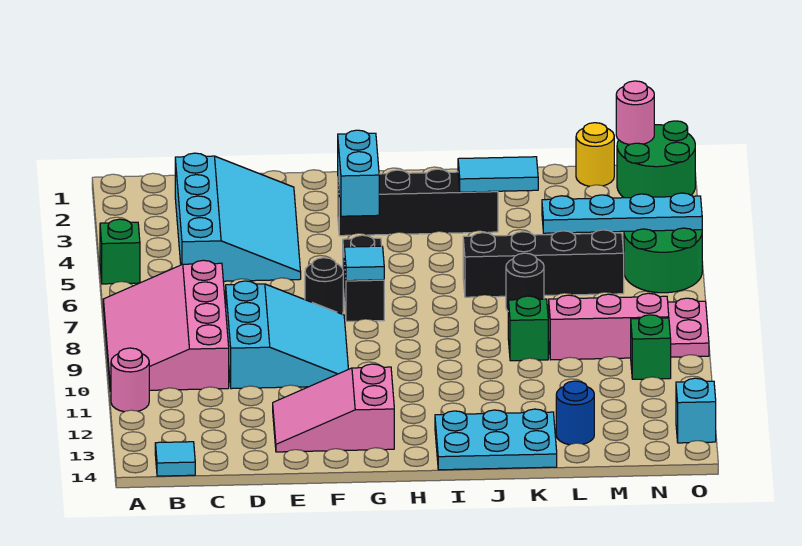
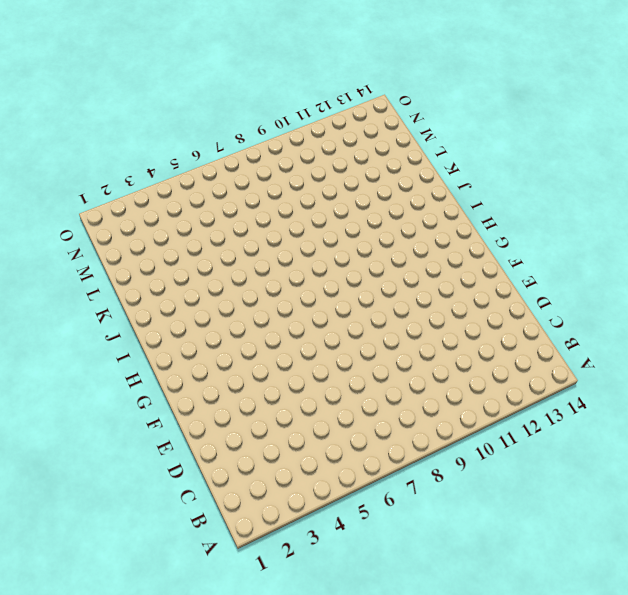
none -> green 1x1 brick [100,219,140,284]
none -> pink 3x4 slope [103,260,229,391]
none -> pink 1x1 round brick [111,348,149,412]

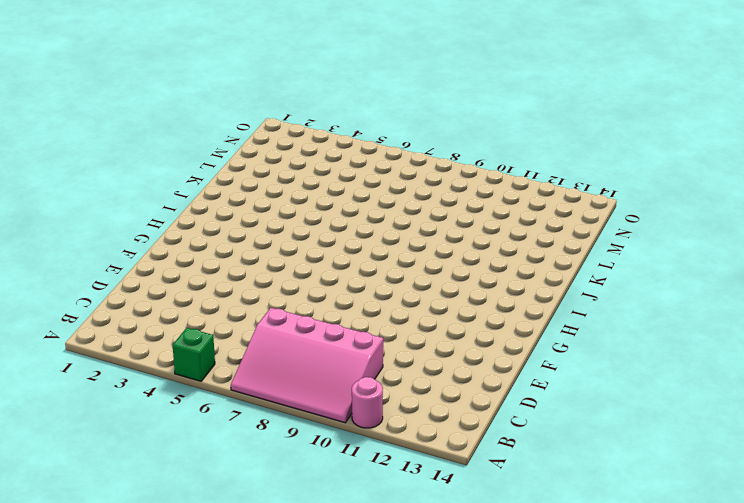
none -> cyan 1x1 tile [155,442,195,476]
none -> cyan 3x4 slope [175,153,301,281]
none -> cyan 3x3 slope [226,281,348,389]

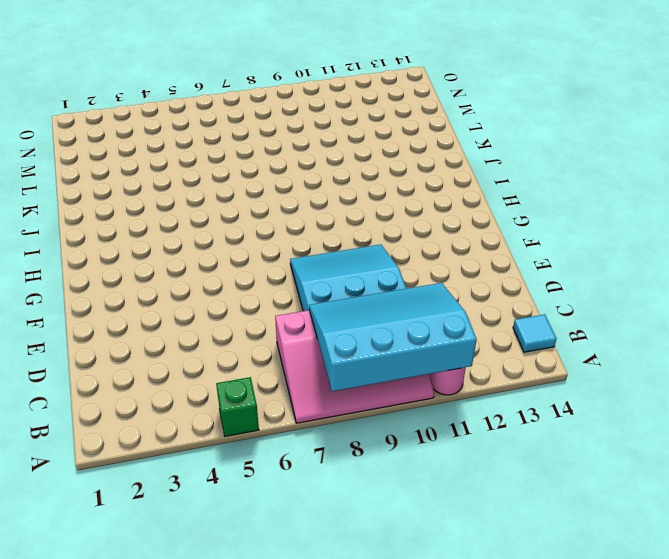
cyan 3x4 slope [309,283,477,391] -> cyan 3x4 slope moved to [175,153,301,281]
none -> pink 2x3 slope [273,364,394,452]
none -> black 1x1 round brick [305,258,343,314]
none -> black 1x4 brick [338,169,498,236]

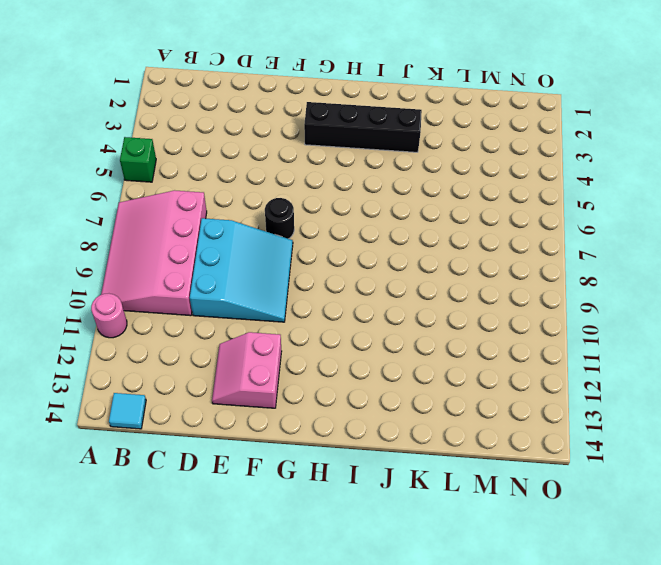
pink 2x2 slope [212,332,282,408] -> pink 2x3 slope [273,364,394,452]
none -> cyan 3x4 slope [175,153,301,281]
none -> black 1x2 brick [343,235,384,321]
none -> cyan 2x3 plate [435,409,557,470]

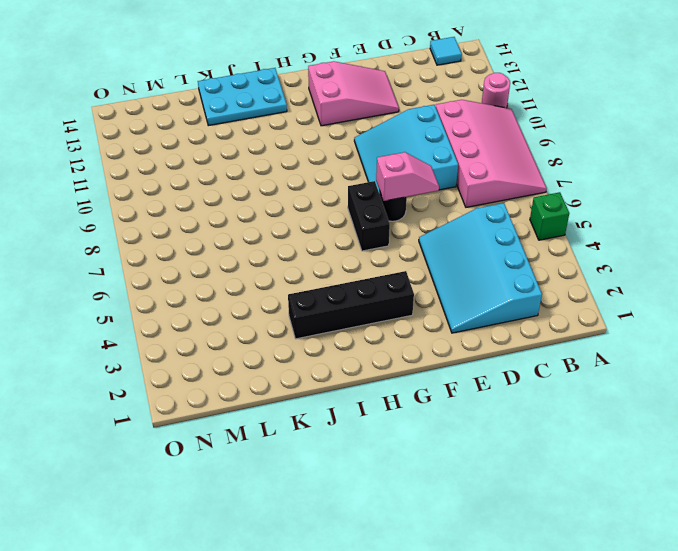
pink 1x2 slope [376,152,439,201] -> none
none -> black 1x4 brick [463,230,624,297]
none -> black 1x1 round brick [506,253,544,311]
none -> green 1x1 brick [508,296,548,361]

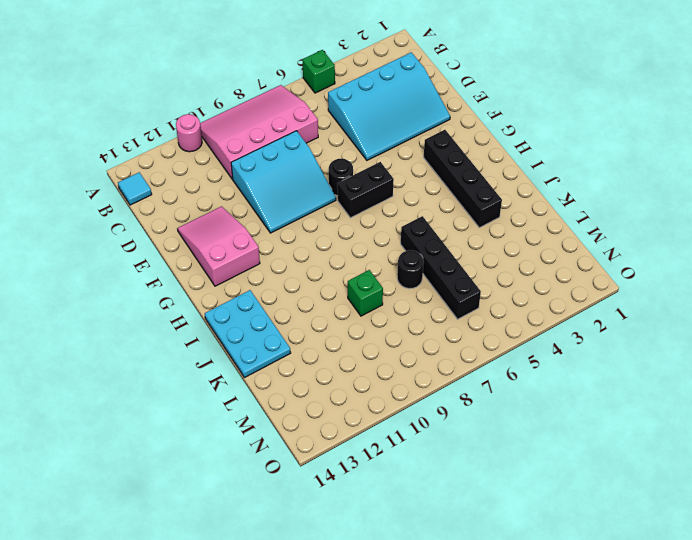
none -> pink 1x3 brick [549,293,669,360]
none -> blue 1x1 round brick [556,381,594,445]
none -> yellow 1x1 round brick [576,123,614,186]

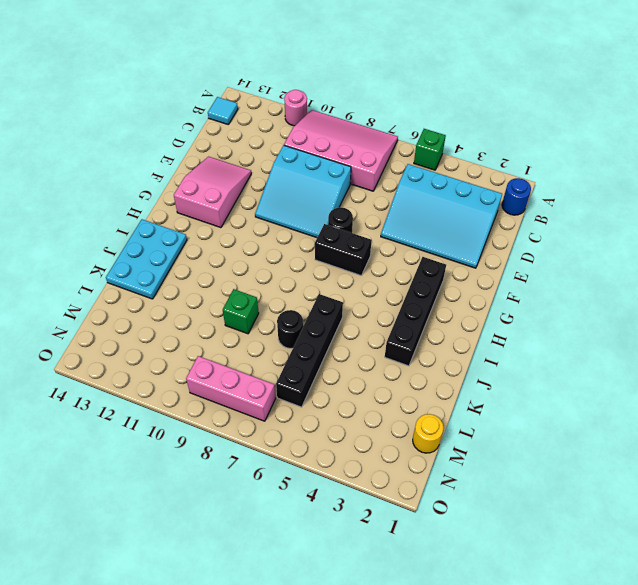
blue 1x1 round brick [502,178,531,215] -> blue 1x1 round brick moved to [556,381,594,445]
pink 1x3 brick [186,356,276,421] -> pink 1x3 brick turned to [549,293,669,360]
none -> green 2x2 round brick [617,121,695,198]
none -> green 2x2 round brick [624,228,702,293]
none -> green 1x1 brick [631,315,671,379]

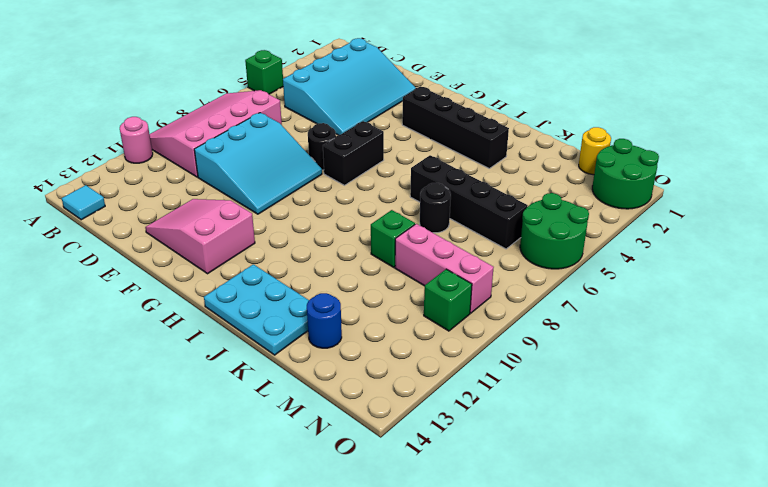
none -> pink 1x2 plate [668,298,709,357]
none -> cyan 1x1 brick [676,378,716,443]
none -> cyan 1x2 brick [338,130,379,216]

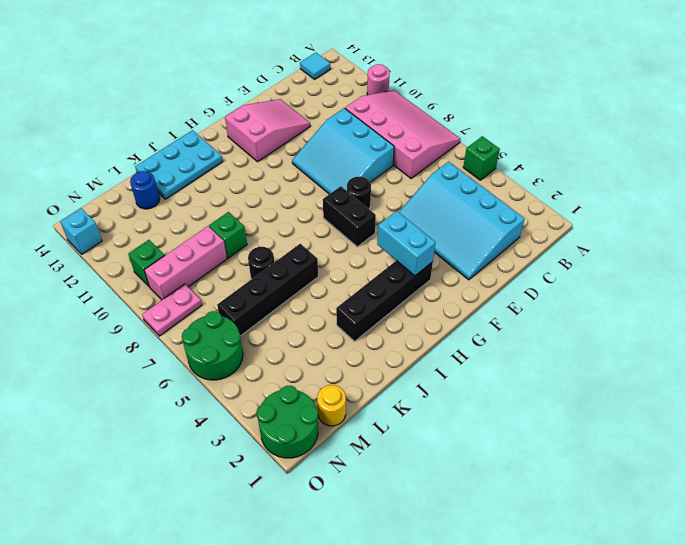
pink 1x2 plate [142,284,202,336] -> pink 1x2 plate turned to [668,298,709,357]
none -> cyan 1x1 tile [344,246,384,281]
none -> cyan 1x2 tile [458,157,538,192]
none -> cyan 1x4 plate [542,193,702,233]

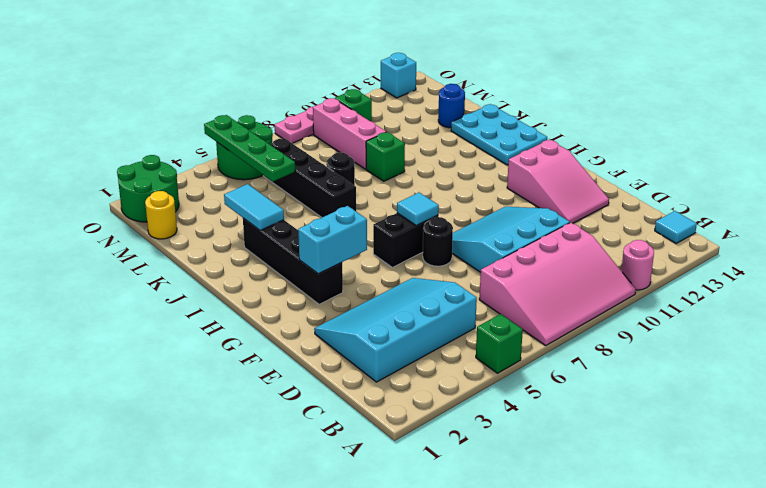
green 1x4 plate [204,115,295,181] -> cyan 1x4 plate [542,193,702,233]
none -> pink 1x1 round brick [616,81,654,145]

